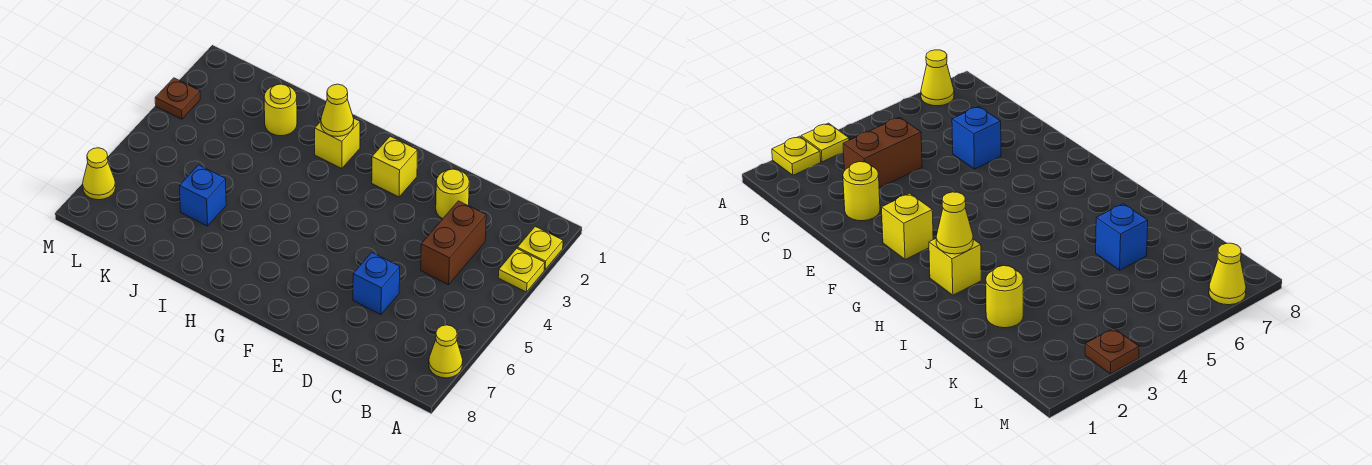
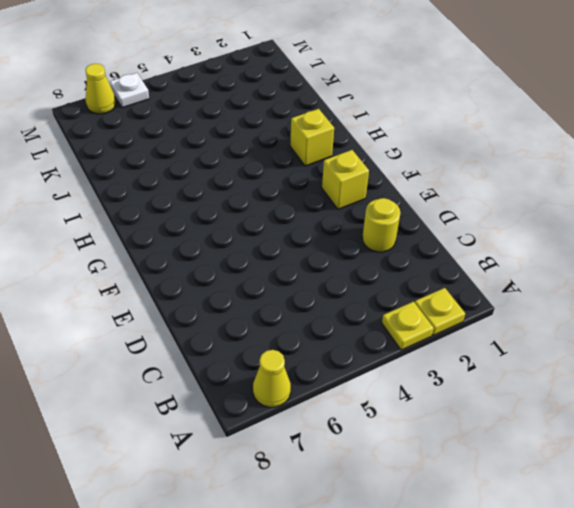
white 1x1 plate [110,73,149,108] -> none
none -> brown 1x2 brick [421,201,486,285]
none -> blue 1x1 brick [353,253,400,314]
none -> yellow 1x1 round brick [264,84,297,136]

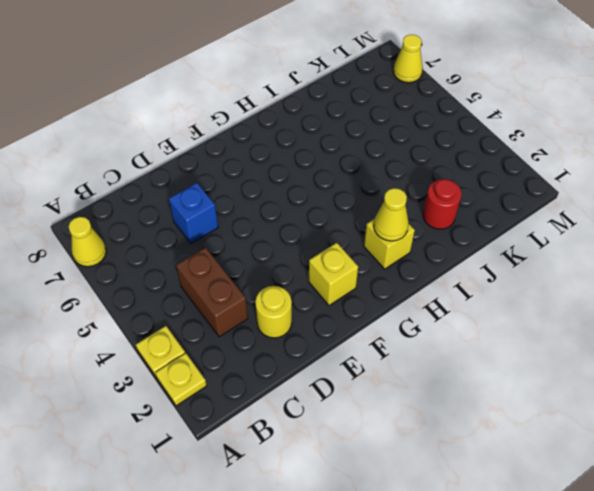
red 1x1 round brick [423,179,461,229] -> yellow 1x1 round brick [264,84,297,136]
none -> blue 1x1 brick [180,165,226,226]
none -> brown 1x1 plate [155,78,200,119]

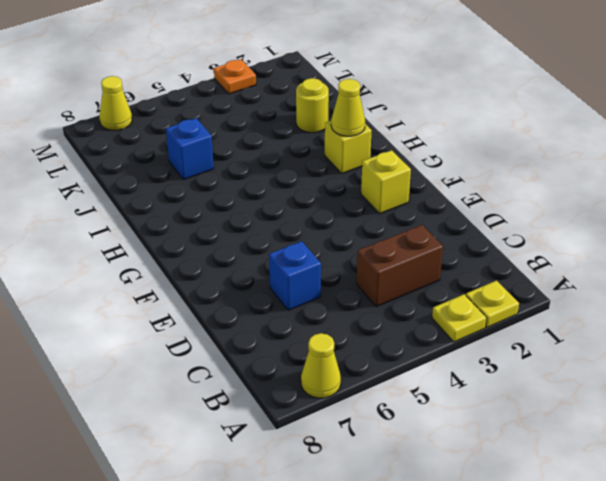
orange 1x1 plate [214,60,256,94] -> brown 1x1 plate [155,78,200,119]
none -> yellow 1x1 round brick [436,169,469,219]

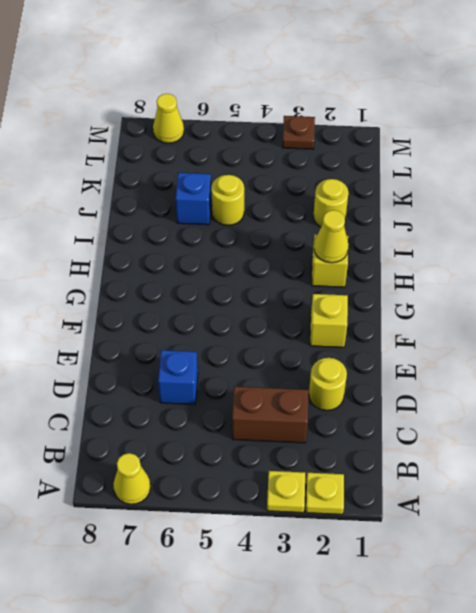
yellow 1x1 round brick [211,175,244,225] -> none

